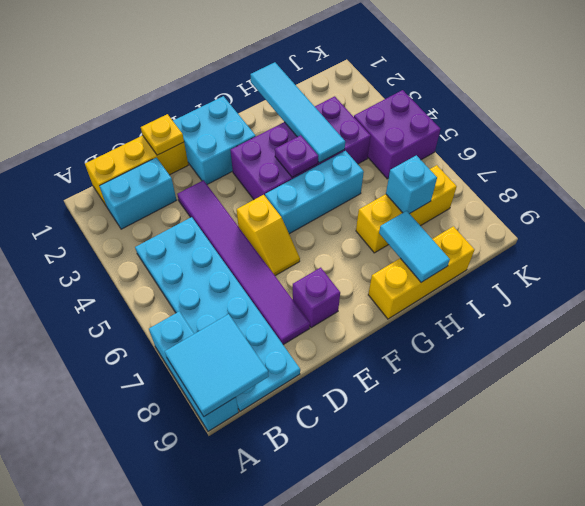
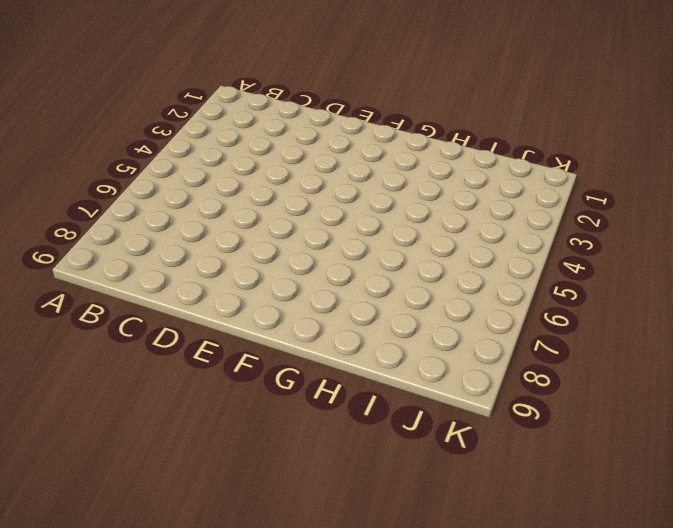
none -> cyan 1x3 brick [149,311,239,431]
none -> yellow 1x3 brick [85,136,188,207]
none -> cyan 1x2 brick [99,158,176,229]

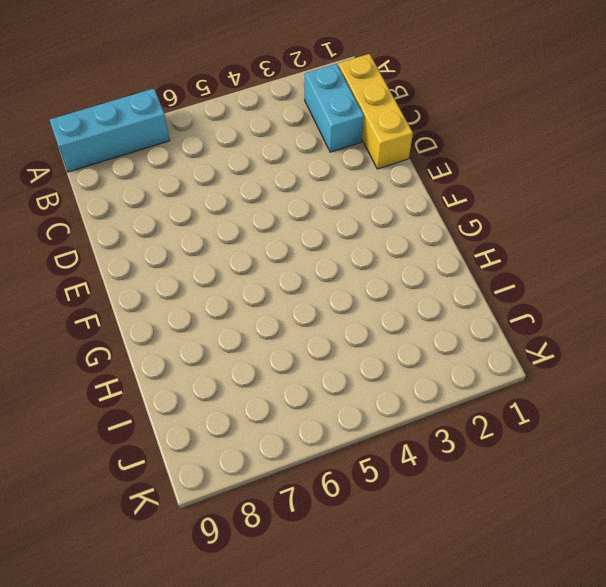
none -> cyan 2x6 plate [135,217,300,411]
none -> purple 1x6 tile [177,180,310,345]
none -> cyan 2x2 brick [173,96,256,184]

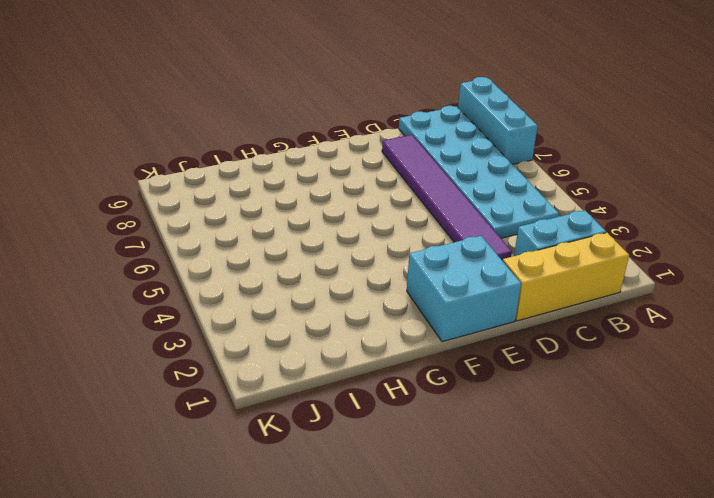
none -> yellow 1x2 slope [237,195,300,276]
none -> purple 1x1 brick [293,268,340,328]
none -> purple 2x4 brick [230,96,371,200]

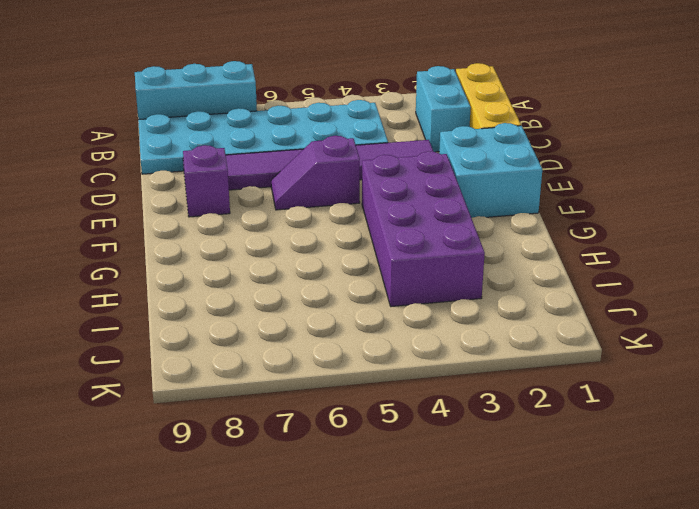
purple 1x2 slope [271,136,360,210] -> yellow 1x2 slope [237,195,300,276]
none -> cyan 1x3 brick [265,151,364,234]
none -> yellow 1x3 brick [368,226,475,319]
none -> yellow 1x3 brick [356,165,457,253]

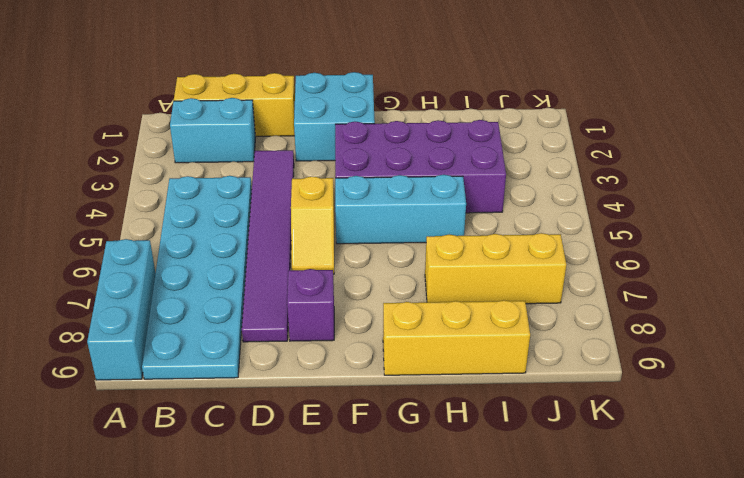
none -> purple 2x2 brick [354,90,440,179]
none -> cyan 2x2 tile [165,314,269,416]
none -> yellow 1x1 plate [141,114,184,155]

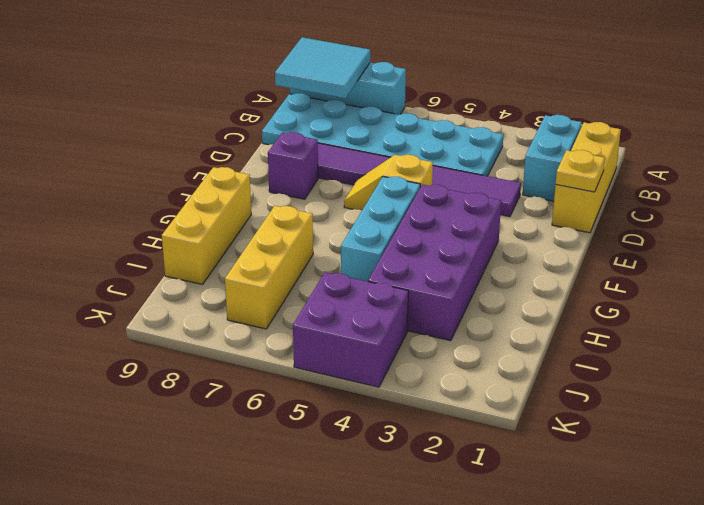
none -> cyan 2x2 brick [173,96,256,184]
none -> purple 1x1 plate [275,135,318,177]
none -> cyan 1x4 tile [250,62,345,163]

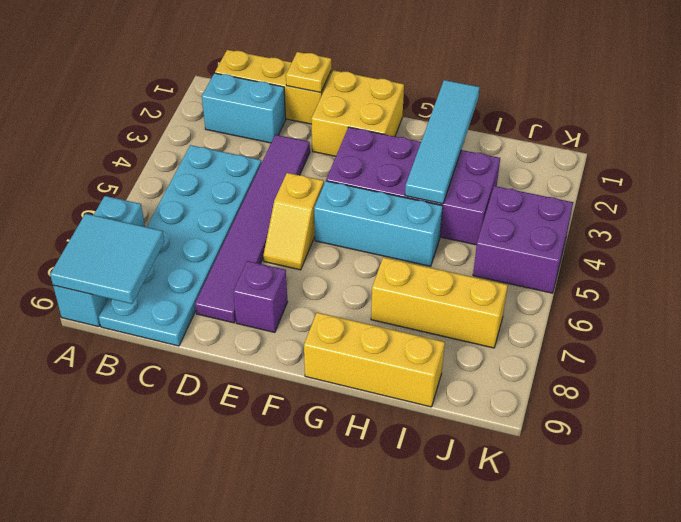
yellow 2x2 brick [311,70,404,156] -> cyan 2x2 brick [173,96,256,184]
none -> purple 1x1 plate [275,135,318,177]
none -> cyan 1x2 tile [379,211,450,282]
none -> cyan 1x1 brick [386,155,437,214]

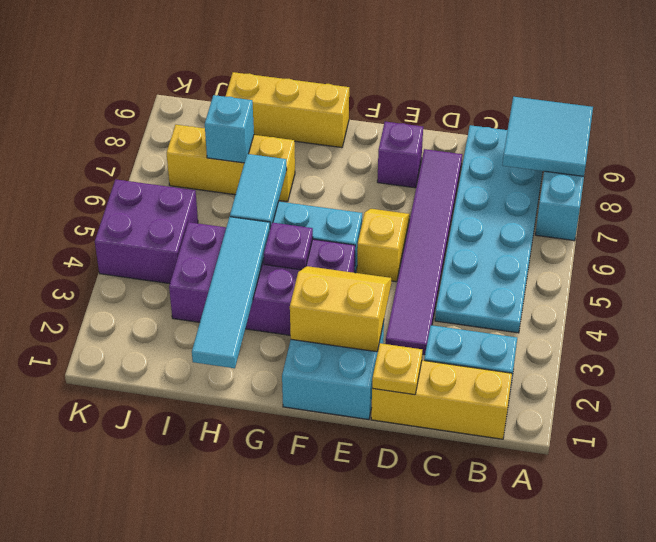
yellow 2x2 slope [290,266,391,352] -> none
cyan 1x2 tile [230,154,287,227] -> cyan 1x2 tile moved to [379,211,450,282]

